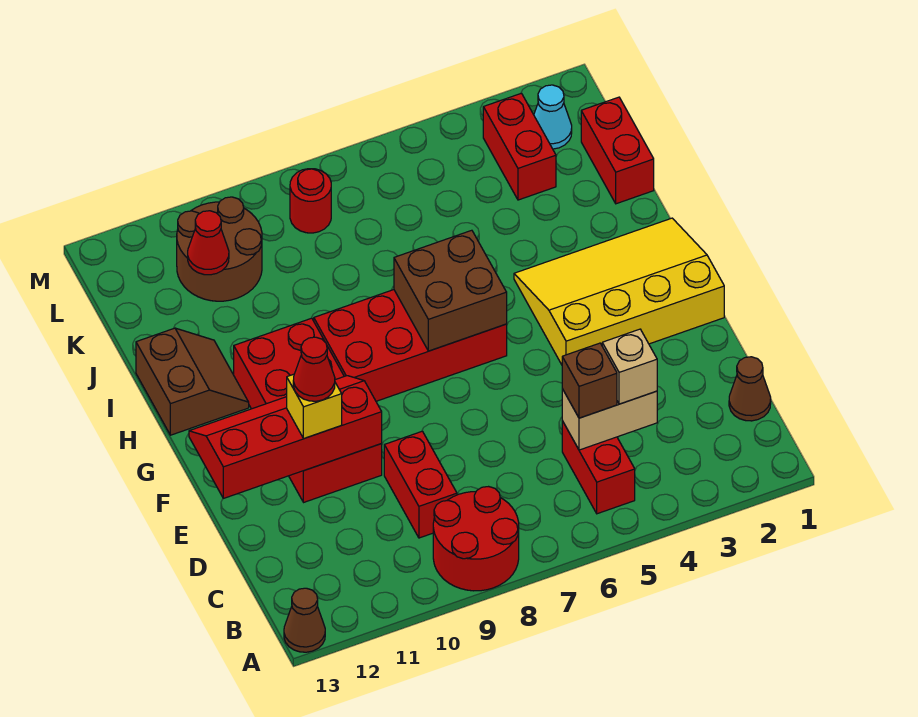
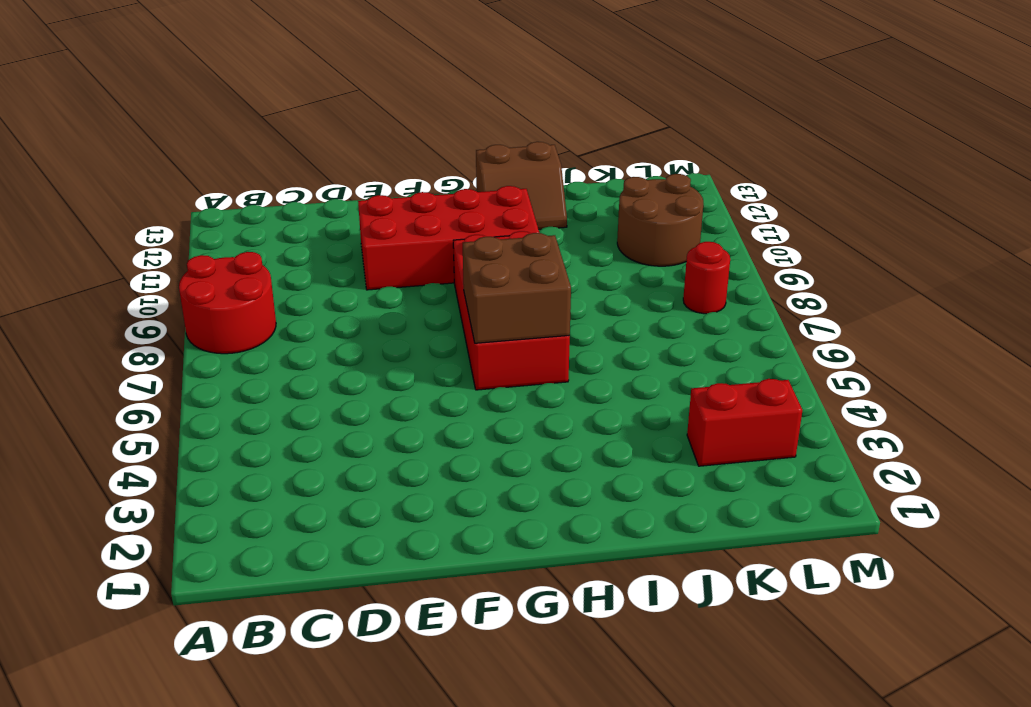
none -> brown 1x1 cone [284,588,325,652]
none -> red 1x2 brick [562,421,635,514]
none -> brown 1x1 cone [729,357,771,421]

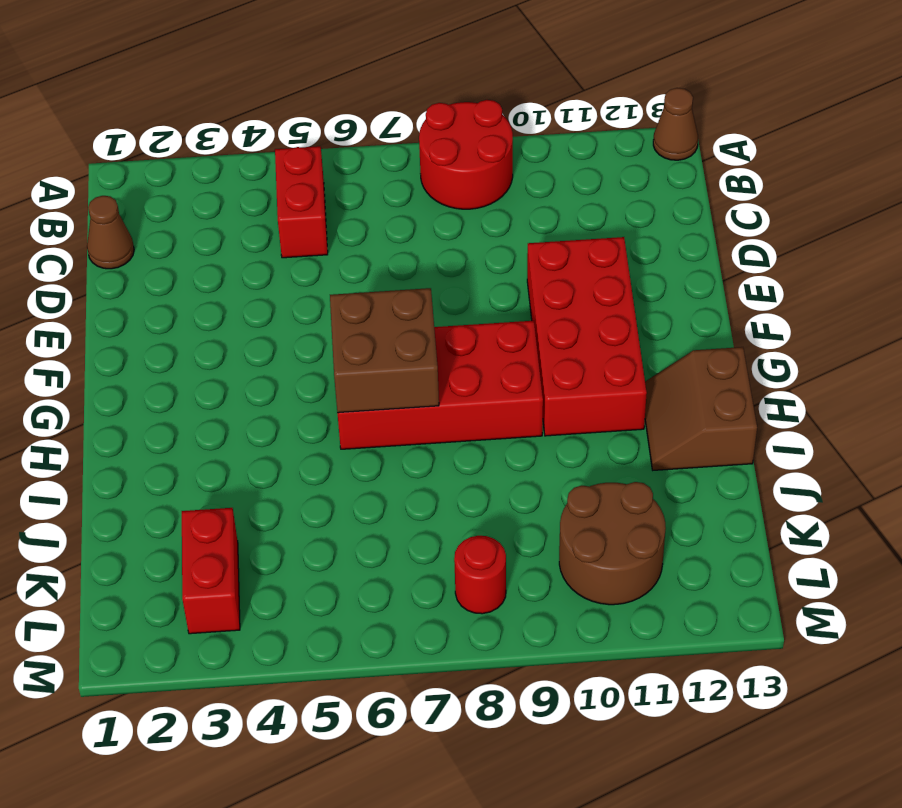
none -> red 1x2 brick [384,431,457,538]
none -> yellow 3x4 slope [514,218,724,365]
none -> red 1x2 brick [581,97,654,204]

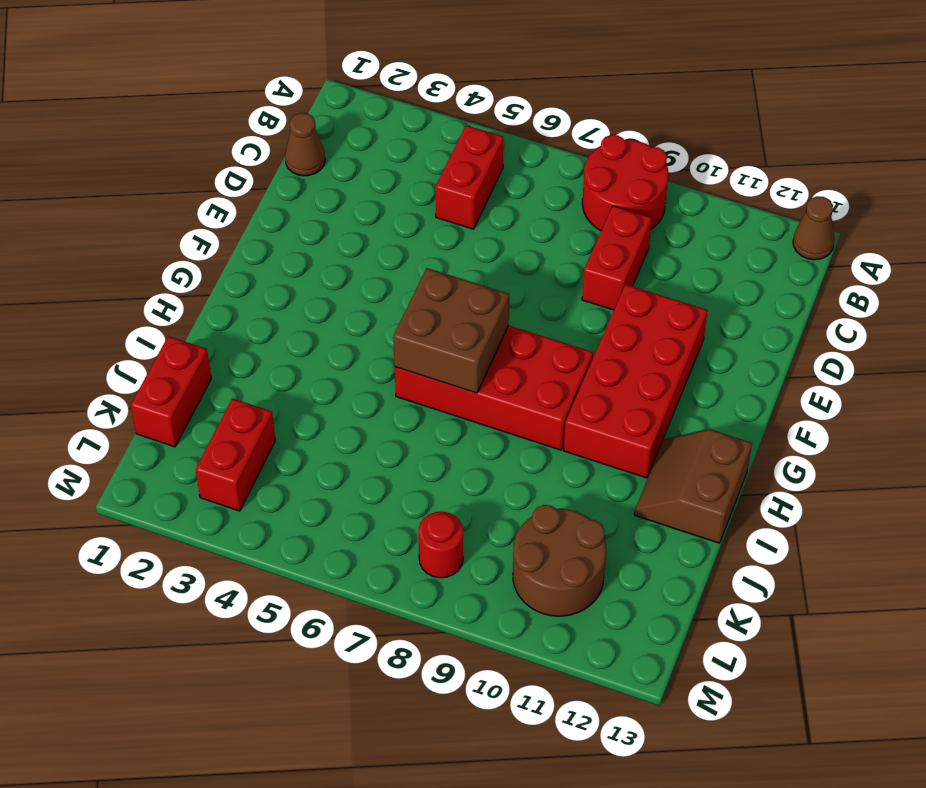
none -> yellow 3x4 slope [514,218,724,365]
none -> cyan 1x1 cone [534,85,572,149]
none -> tan 1x2 brick [562,389,657,450]

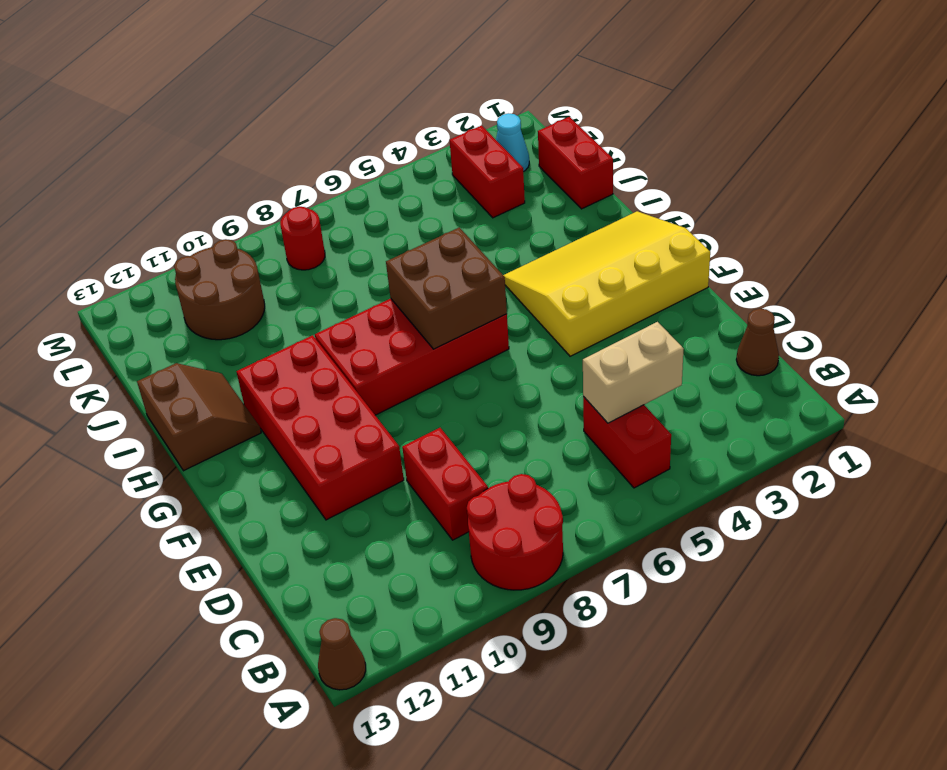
none -> red 2x4 slope [189,376,382,498]
none -> red 1x1 cone [188,211,229,275]
none -> tan 1x1 brick [602,329,657,404]

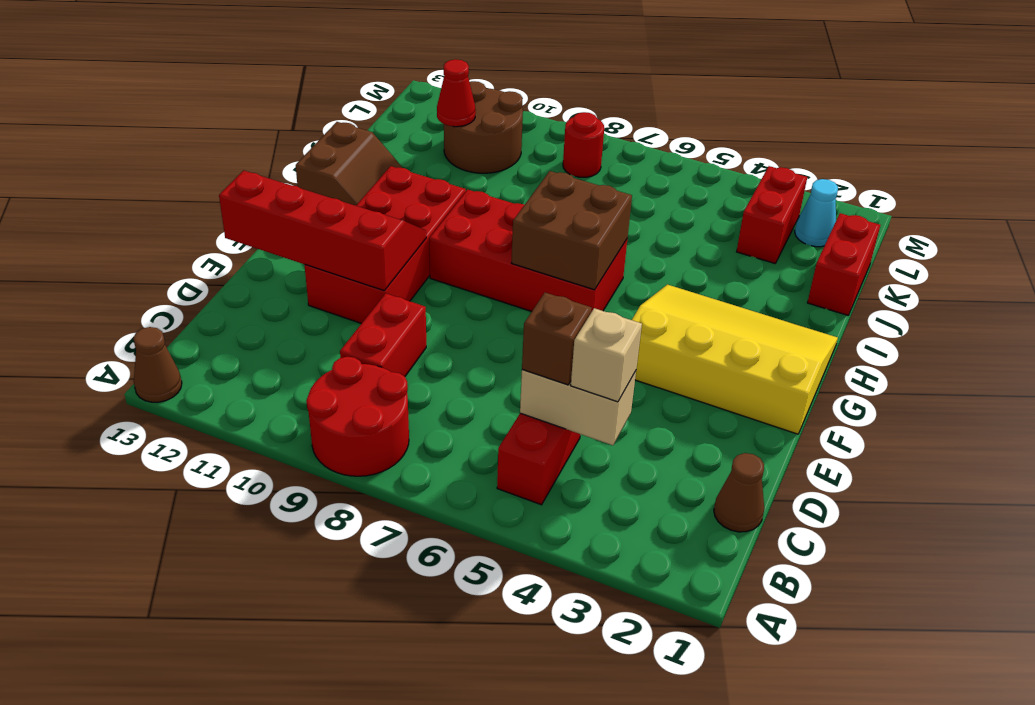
none -> yellow 1x1 brick [287,374,342,438]
none -> red 1x1 cone [293,337,335,401]

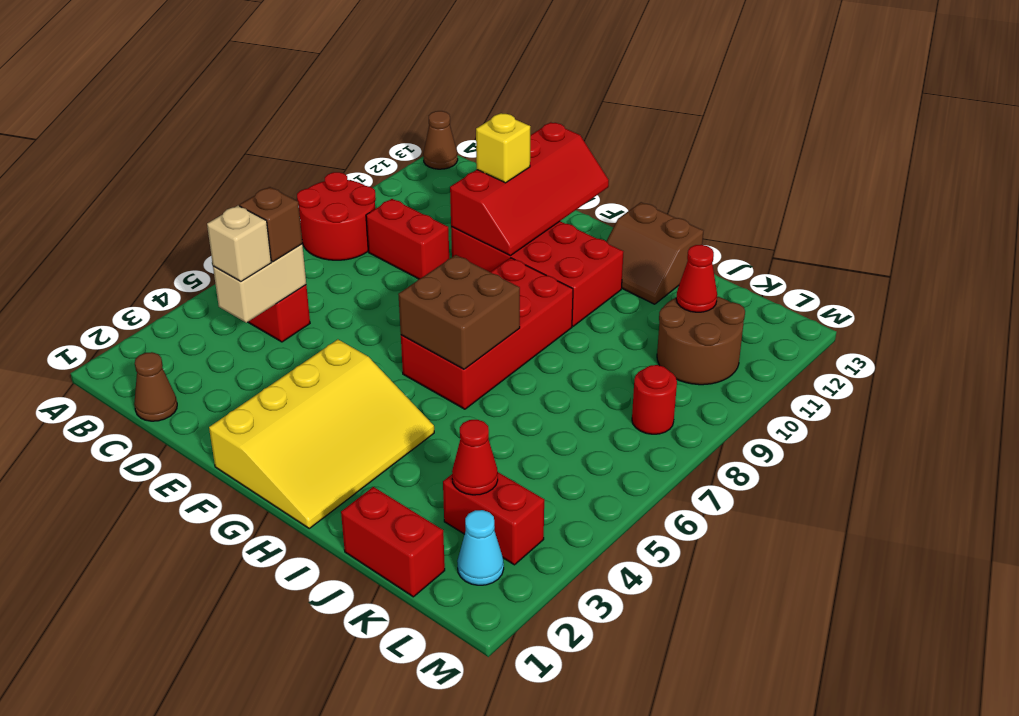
red 1x1 cone [452,420,498,495] -> red 1x1 cone moved to [293,337,335,401]

